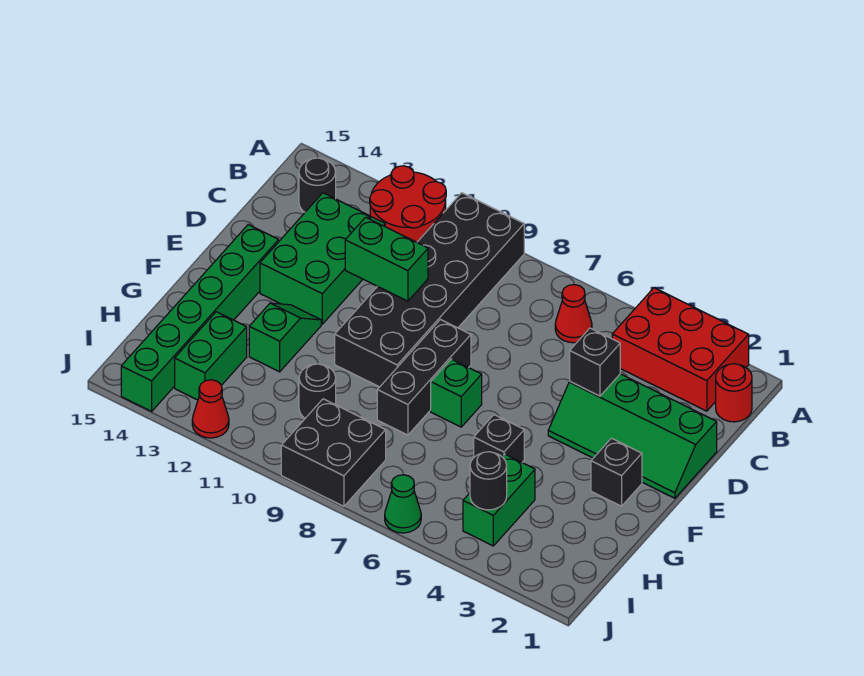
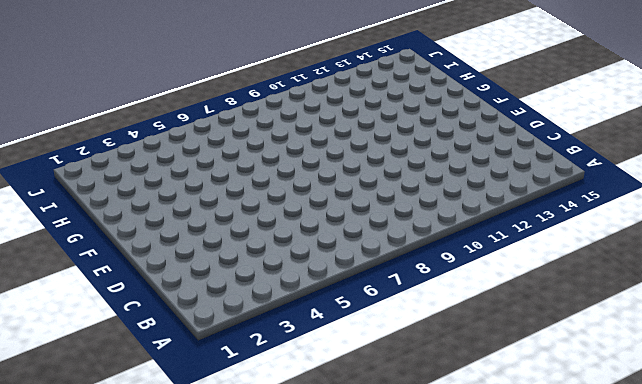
none -> red 2x3 brick [612,288,749,411]
none -> black 2x6 brick [335,193,524,387]
none -> red 2x2 round brick [370,166,446,242]

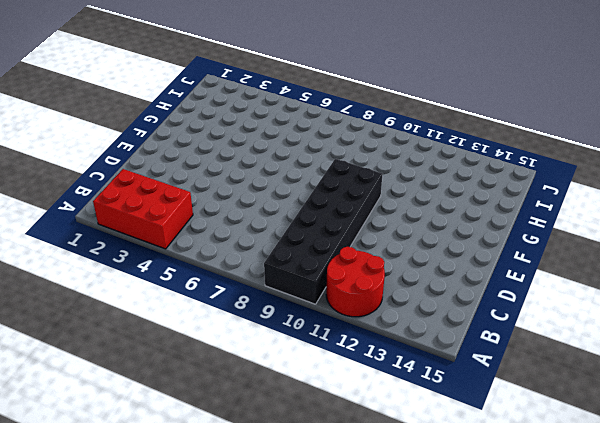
none -> red 1x1 round brick [716,364,752,422]
none -> red 1x1 cone [555,285,592,343]
none -> black 1x1 round brick [299,158,336,212]

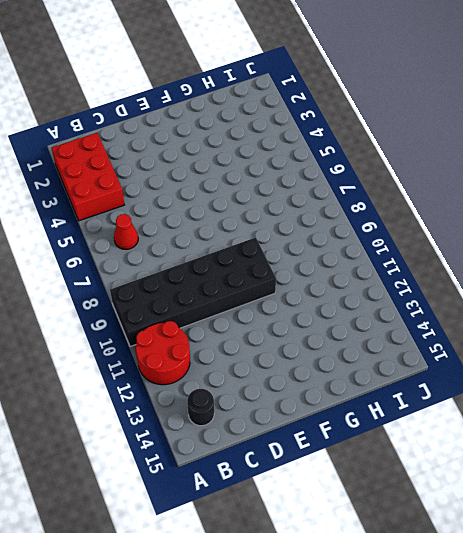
none -> red 1x1 round brick [716,364,752,422]
none -> green 2x3 brick [260,193,385,324]
none -> green 2x4 slope [548,374,717,498]

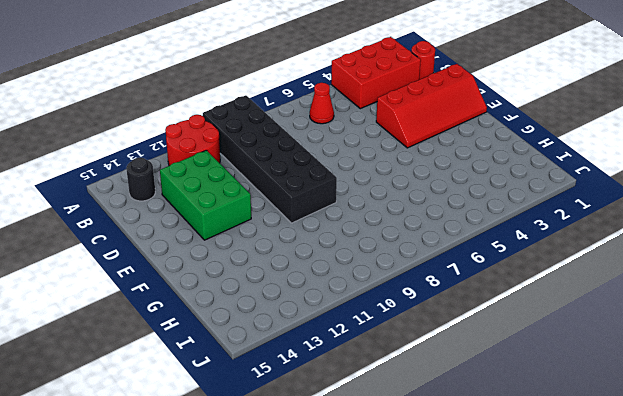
red 2x4 slope [376,64,487,148] -> green 2x4 slope [548,374,717,498]
none -> black 1x3 brick [377,320,471,435]
none -> green 1x6 brick [121,225,279,411]
none -> black 1x1 brick [591,438,642,506]

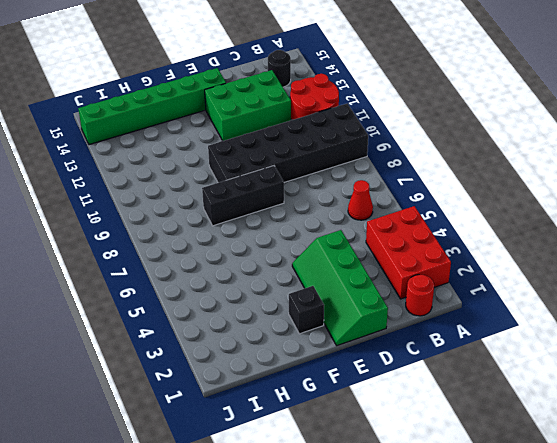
none -> green 1x1 brick [431,359,482,427]
none -> green 1x2 slope [249,303,321,372]
none -> black 1x1 brick [474,415,524,462]

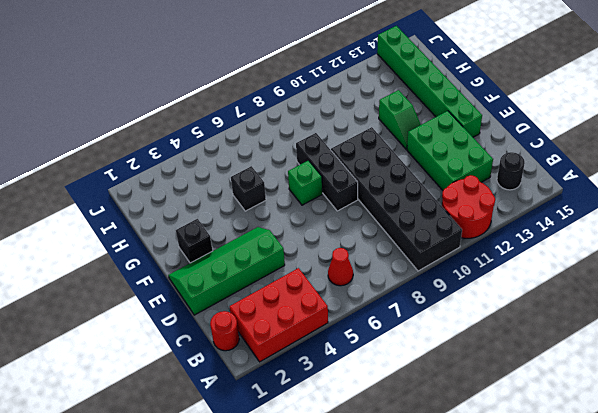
none -> green 1x2 brick [463,454,535,546]
none -> black 1x1 round brick [299,364,336,418]
none -> green 1x2 brick [175,312,247,400]

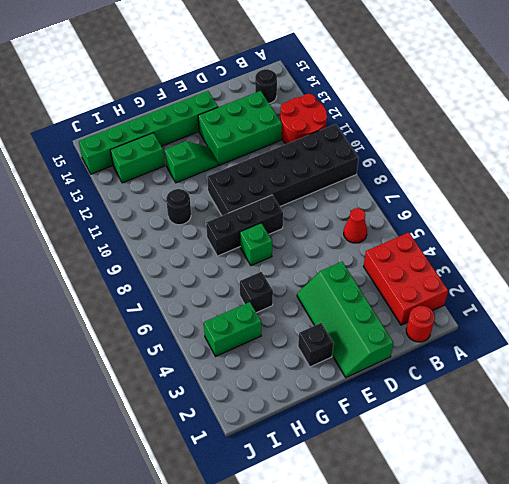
none -> black 2x2 brick [281,399,386,506]
none -> green 1x1 cone [385,475,421,533]
none -> red 1x1 cone [192,380,229,438]

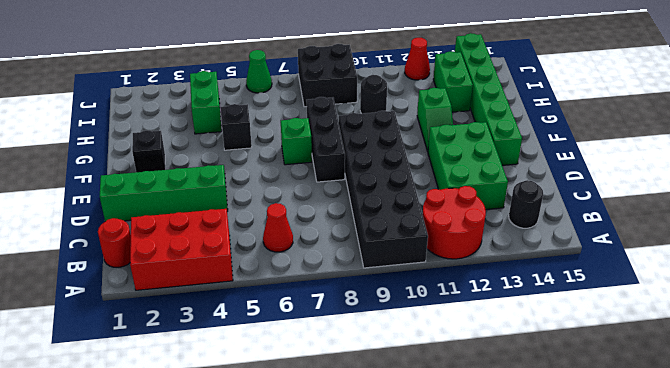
none -> black 1x1 brick [570,328,620,396]
none -> green 1x2 brick [345,217,428,301]
none -> black 1x1 round brick [470,452,507,510]

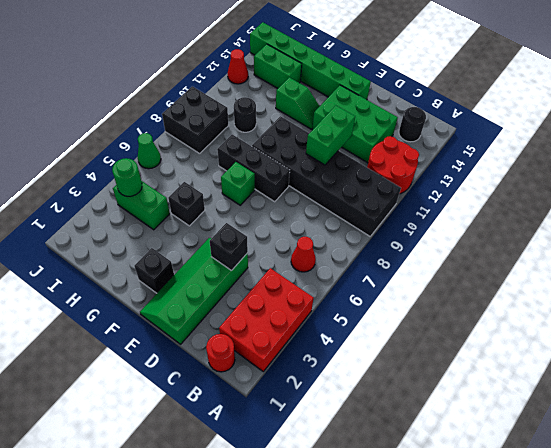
green 1x1 round brick [112,158,142,196] -> black 1x1 round brick [470,452,507,510]

